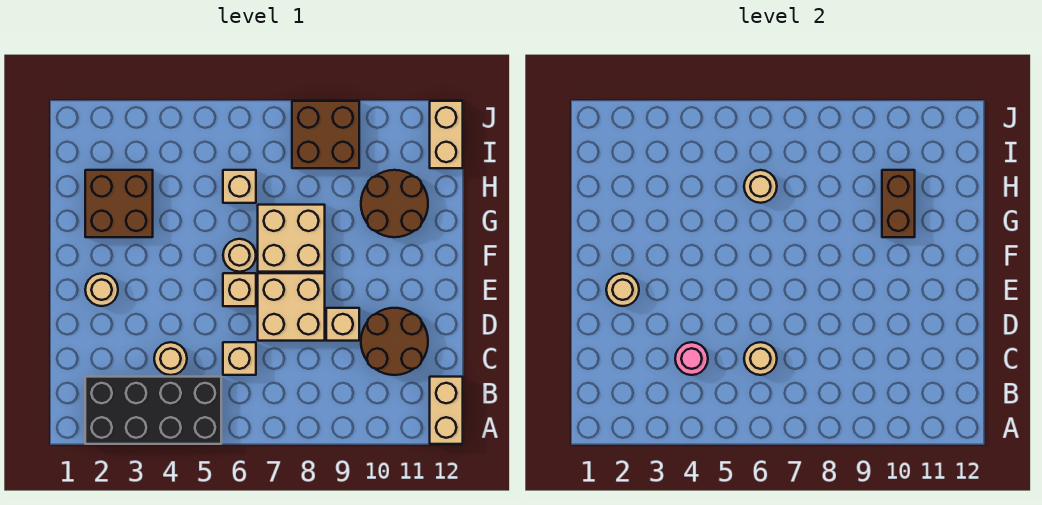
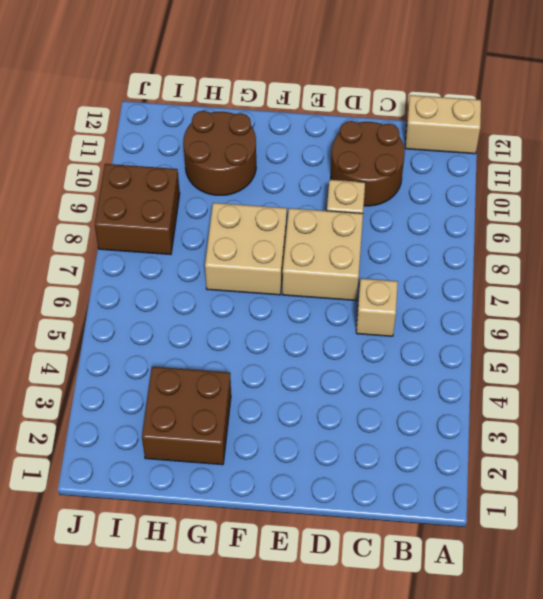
none -> black 2x4 brick [85,377,221,444]
none -> tan 1x1 round brick [154,342,187,375]
none -> tan 1x1 round brick [85,273,118,306]

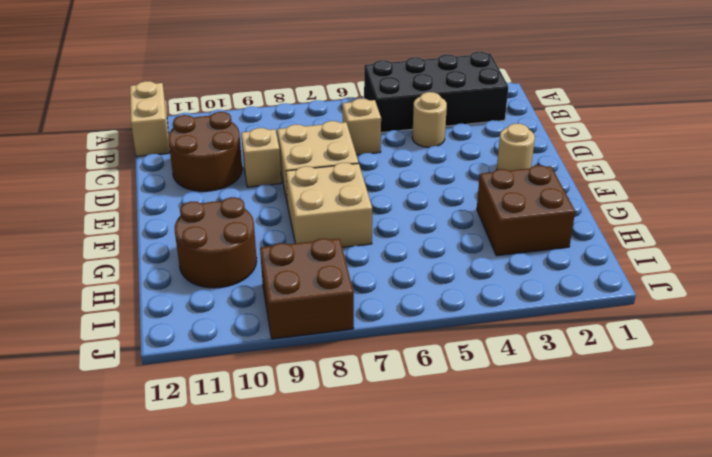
none -> tan 1x1 brick [223,273,256,306]
none -> tan 1x1 round brick [223,239,256,272]
none -> tan 1x1 brick [223,170,256,203]

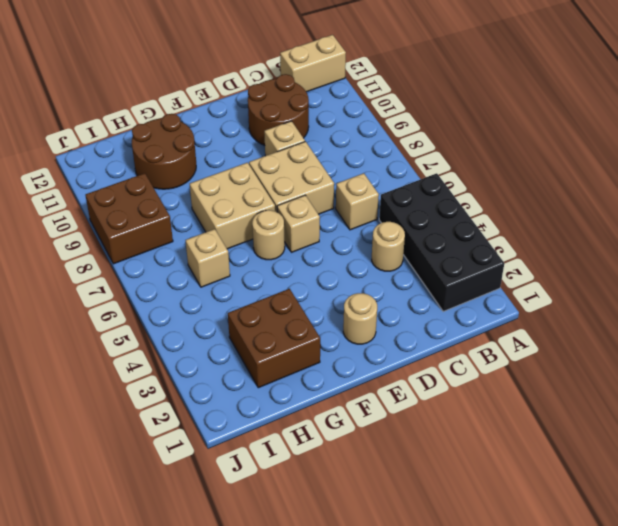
none -> tan 1x2 brick [430,101,463,168]
none -> pink 1x1 round brick [675,342,708,375]
none -> tan 1x1 round brick [744,342,777,375]

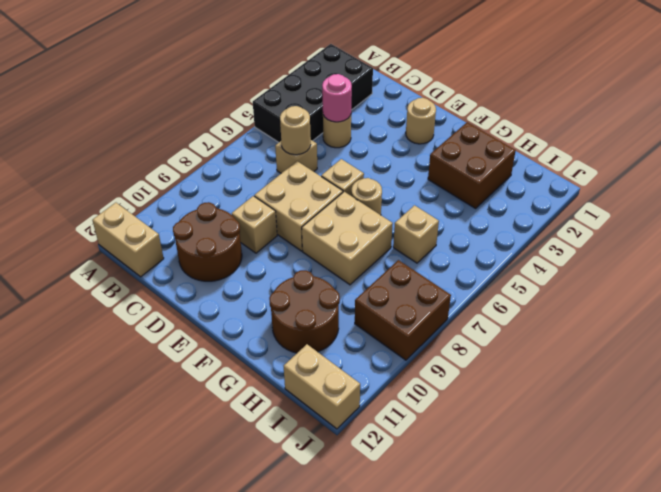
none -> tan 1x1 round brick [606,273,639,306]
none -> brown 1x2 brick [882,170,915,237]
none -> tan 1x1 round brick [744,170,777,203]

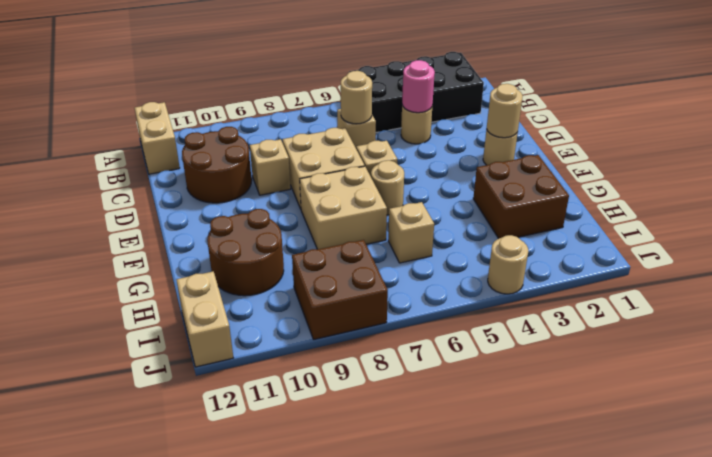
tan 1x1 round brick [488,235,528,294] -> tan 1x1 round brick moved to [744,170,777,203]
none -> brown 1x2 brick [882,170,915,237]

